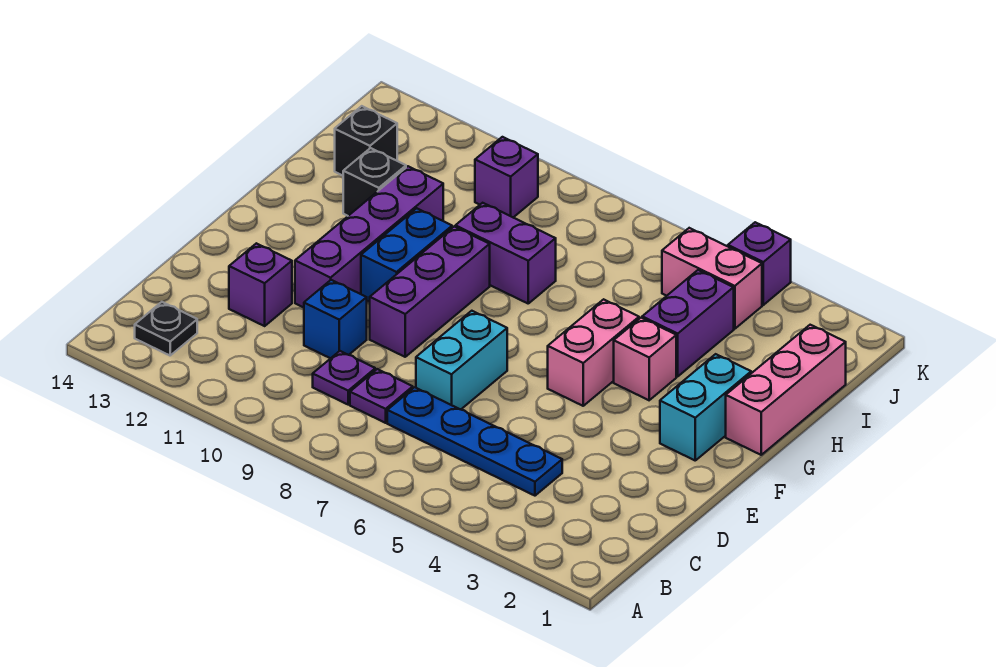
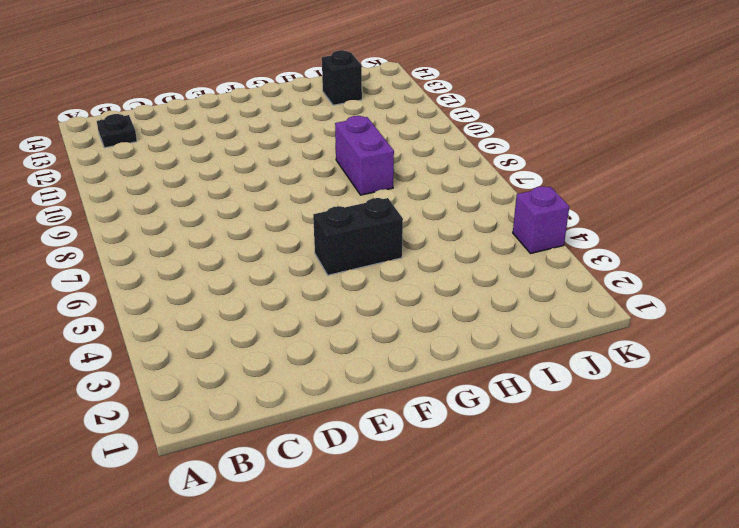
black 1x2 brick [313,198,403,275] -> pink 1x2 brick [548,299,639,406]
none -> blue 1x4 plate [387,387,562,496]
none -> purple 1x1 plate [350,369,413,423]
none -> purple 1x1 plate [313,351,375,404]

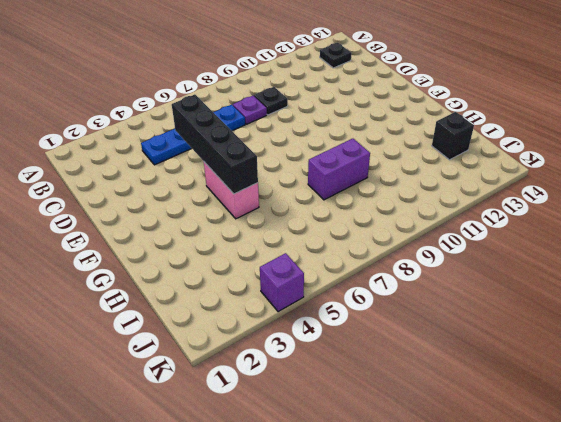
black 1x1 plate [254,87,288,115] -> purple 1x1 plate [313,351,375,404]
black 1x4 brick [172,94,258,194] -> none
none -> cyan 1x2 brick [416,311,507,409]
none -> blue 1x1 brick [304,280,367,358]
none -> purple 1x1 brick [229,243,292,326]

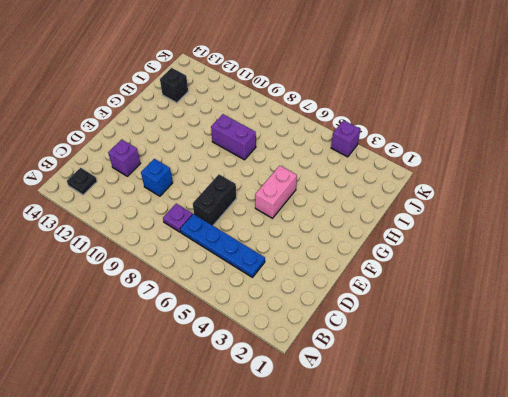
black 1x2 brick [193,174,236,226] -> cyan 1x2 brick [416,311,507,409]
none -> purple 1x1 plate [313,351,375,404]
none -> purple 1x3 brick [370,227,490,357]
none -> purple 1x4 brick [295,166,443,308]

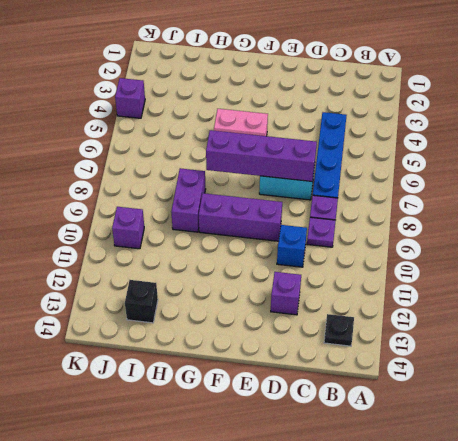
purple 1x4 brick [206,130,317,182] -> purple 1x4 brick moved to [295,166,443,308]
none -> cyan 1x2 brick [660,354,751,460]
none -> blue 1x2 brick [361,208,452,302]
none -> pink 1x3 brick [726,325,846,455]

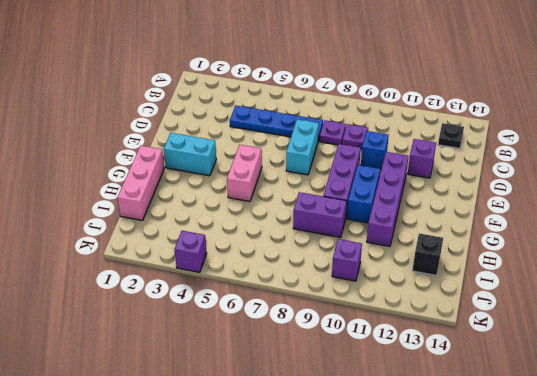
cyan 1x2 brick [164,133,216,176] -> cyan 1x2 brick turned to [660,354,751,460]
none -> pink 1x1 brick [614,318,676,400]
none -> purple 1x2 brick [642,270,734,376]
none -> black 1x1 brick [343,148,406,216]

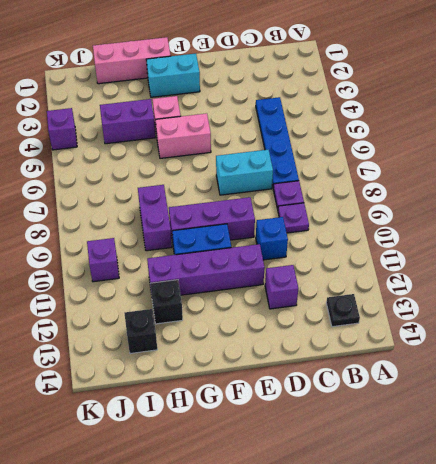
none -> pink 1x2 brick [662,228,762,329]

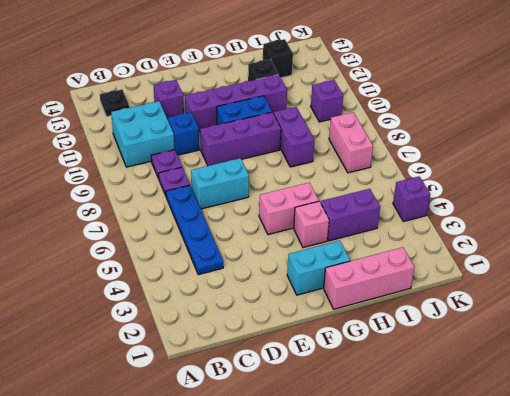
cyan 2x2 brick [111,101,174,167] -> none
pink 1x2 brick [329,112,373,173] -> pink 1x2 brick moved to [662,228,762,329]

